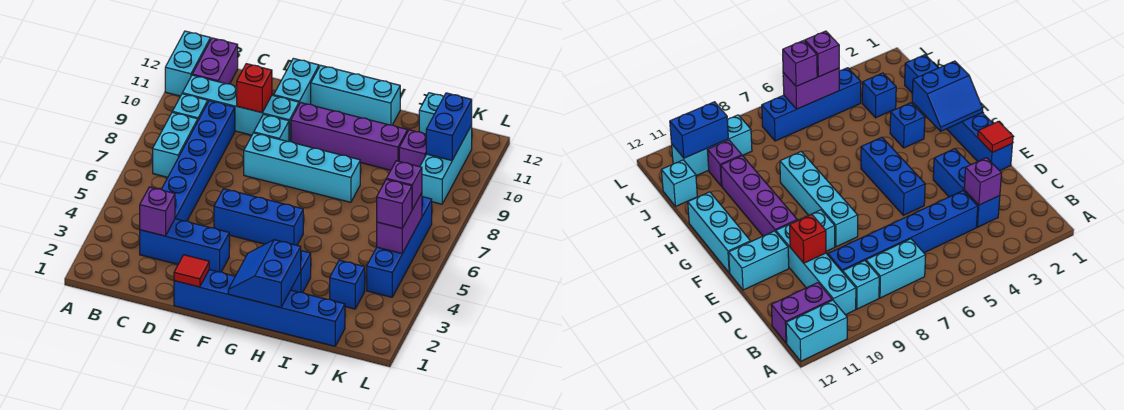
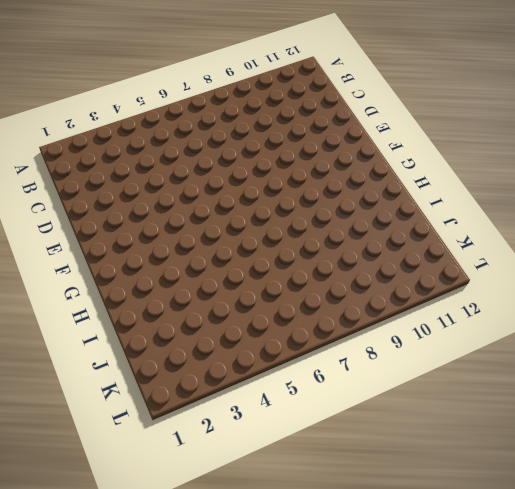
none -> cyan 1x2 brick [165,31,211,96]
none -> cyan 1x2 brick [153,112,198,177]
none -> cyan 1x1 brick [172,94,208,120]

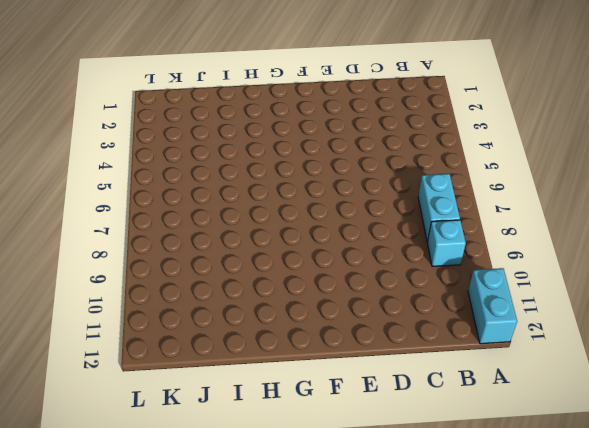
none -> cyan 1x4 brick [182,75,299,142]
none -> purple 1x2 brick [192,38,238,84]
none -> blue 1x3 brick [140,219,229,272]

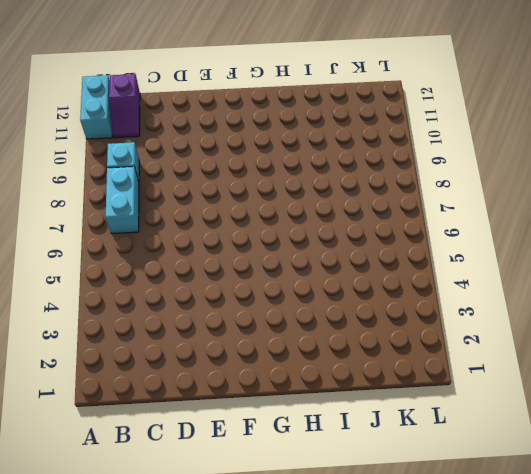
purple 1x2 slope [109,74,140,138] -> purple 1x2 brick [192,38,238,84]
none -> cyan 1x4 brick [182,75,299,142]
none -> blue 1x3 brick [140,219,229,272]
none -> blue 1x6 brick [162,101,235,221]

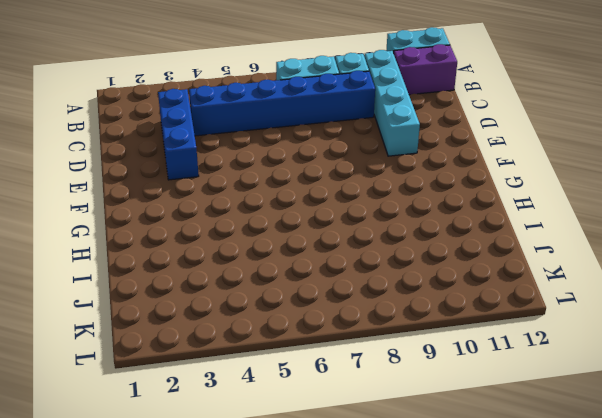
none -> blue 1x6 brick [174,270,345,346]
none -> blue 1x3 brick [214,189,303,245]
none -> cyan 1x4 brick [244,133,360,202]

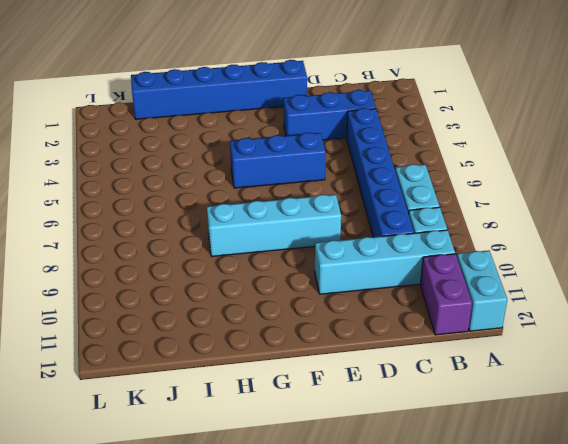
none -> cyan 1x1 brick [254,114,289,142]
none -> cyan 1x2 brick [274,58,319,104]
none -> purple 1x4 brick [291,103,408,170]

